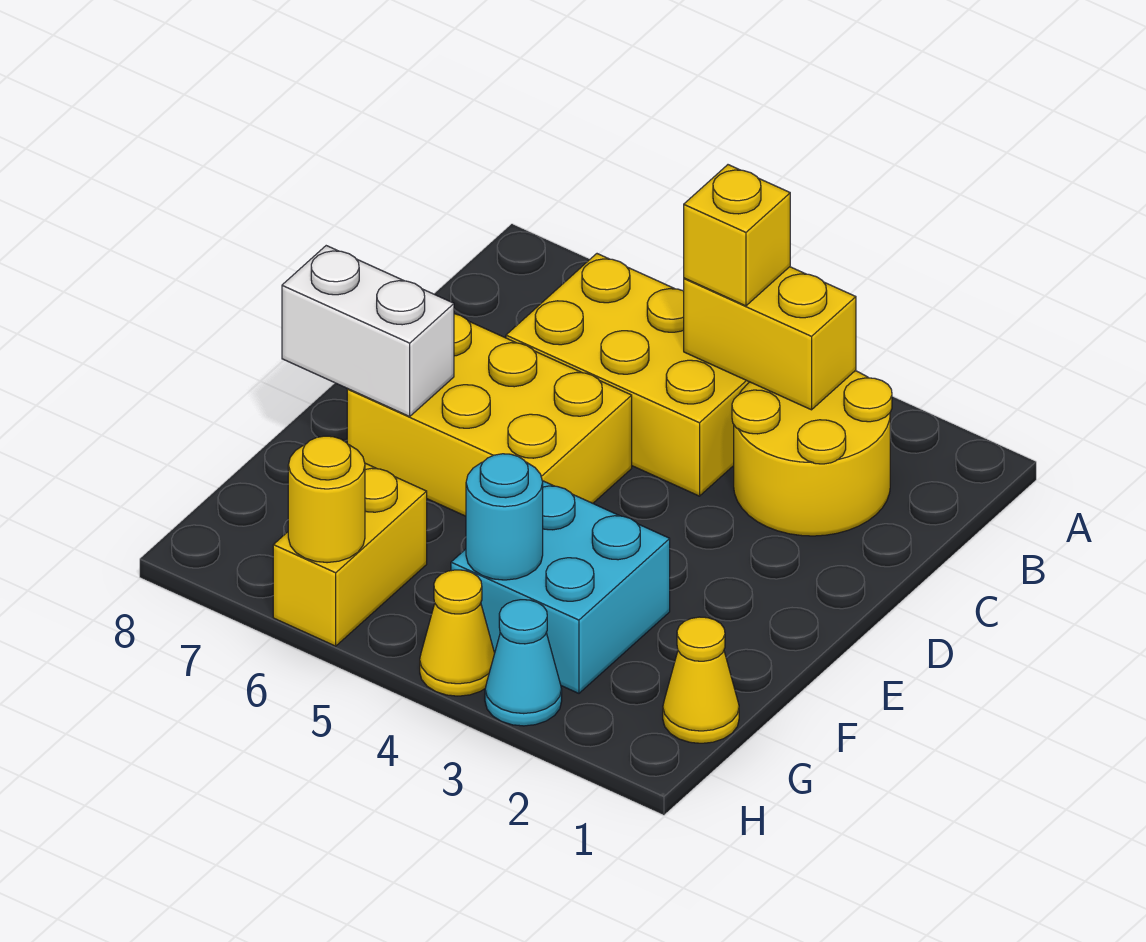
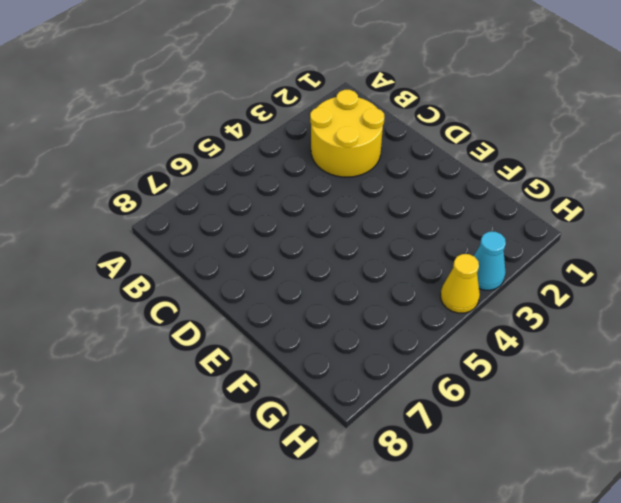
none -> yellow 2x3 brick [506,254,749,496]
none -> yellow 2x3 brick [347,314,632,516]
none -> cyan 2x2 brick [451,481,670,693]

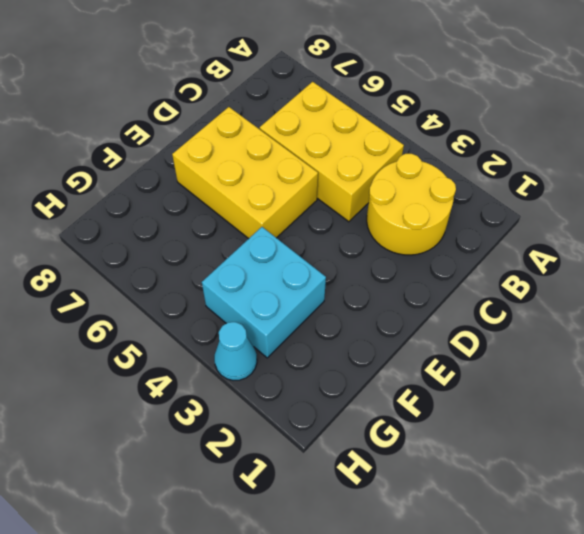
none -> yellow 1x1 cone [663,617,739,743]
none -> yellow 1x2 brick [273,463,427,646]
none -> yellow 1x1 cone [420,570,495,696]

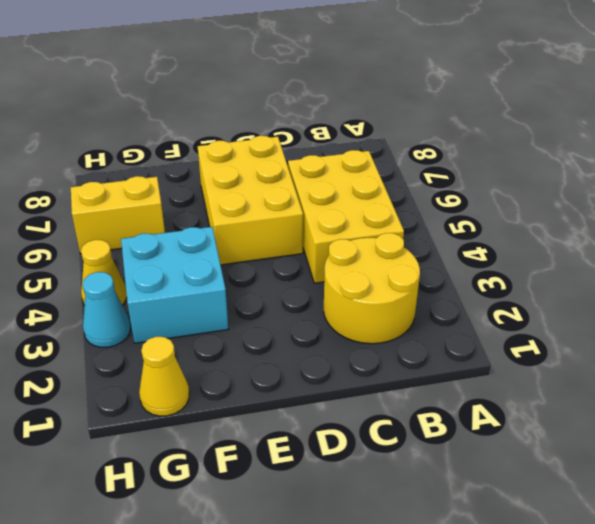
none -> yellow 1x2 brick [684,267,856,410]
none -> white 1x2 brick [282,246,454,416]
none -> cyan 1x1 round brick [466,454,543,580]

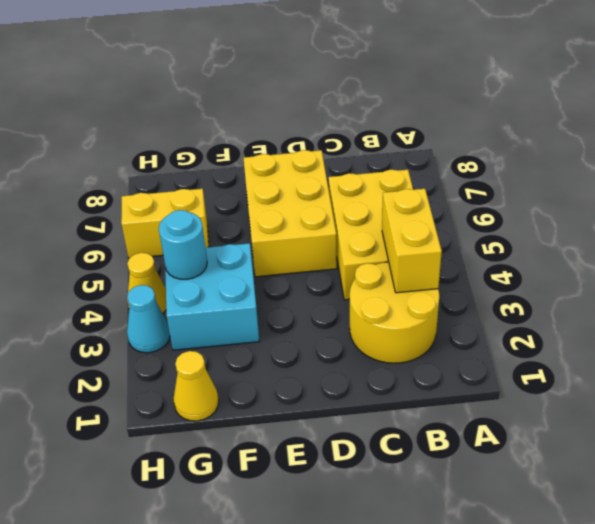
none -> white 1x2 brick [282,246,454,416]
none -> yellow 1x1 round brick [288,436,365,563]
none -> yellow 1x1 brick [684,165,790,306]

